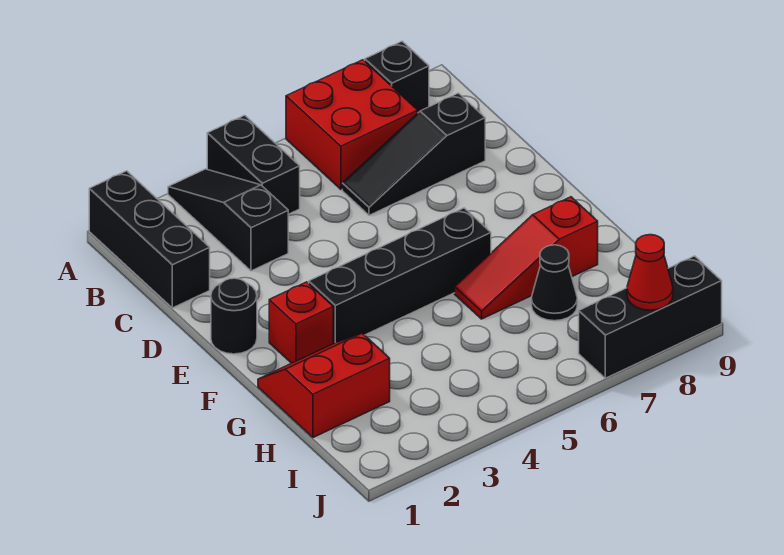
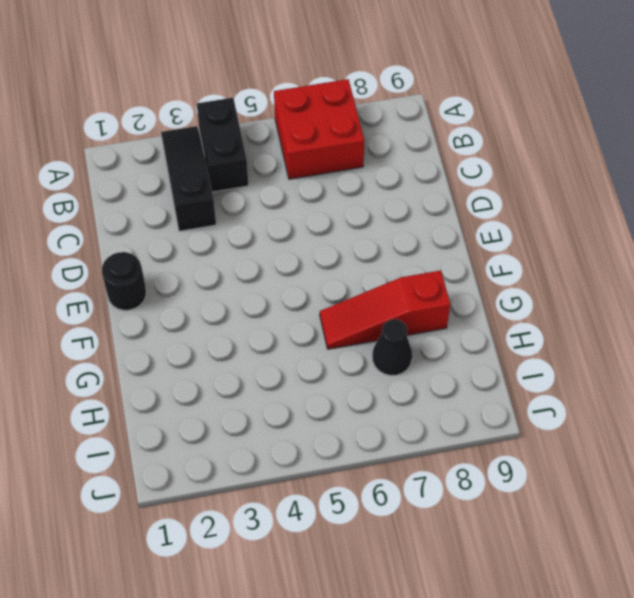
none -> black 1x3 brick [89,171,210,308]
none -> black 1x1 brick [365,41,429,113]
none -> black 1x3 slope [342,93,485,215]

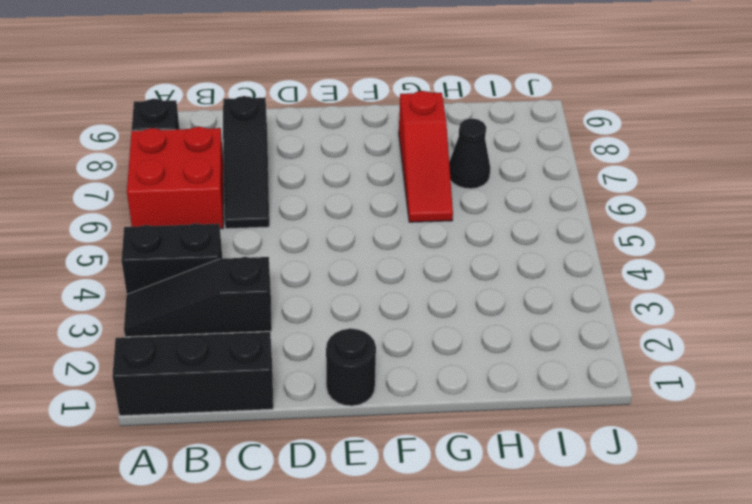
none -> red 1x1 brick [269,282,333,363]
none -> black 1x4 brick [309,208,491,343]
none -> red 2x2 slope [258,333,390,437]

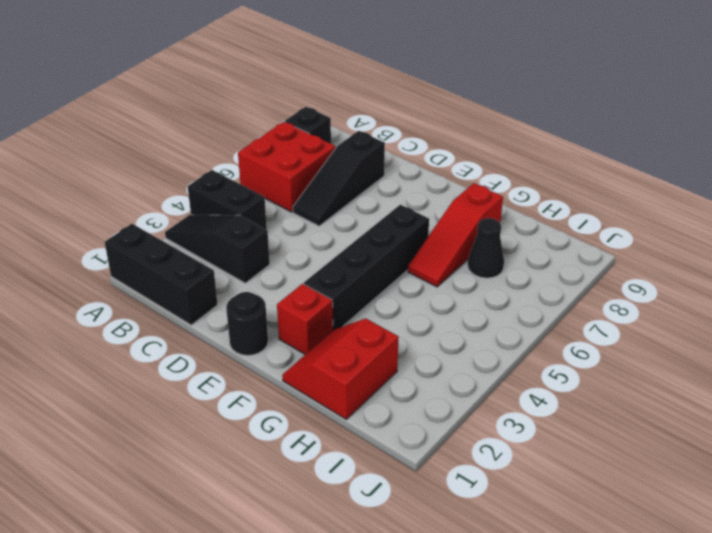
none -> black 1x3 brick [579,256,722,378]
none -> red 1x1 cone [627,235,673,310]

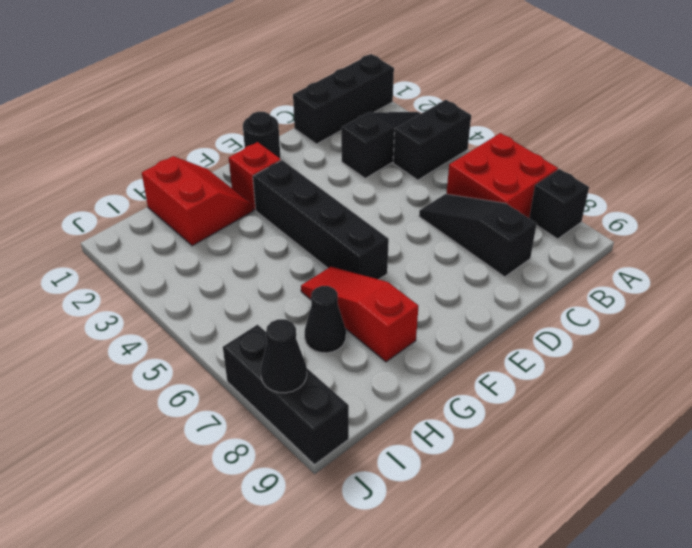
black 1x1 cone [261,319,307,393] -> red 1x1 cone [627,235,673,310]

